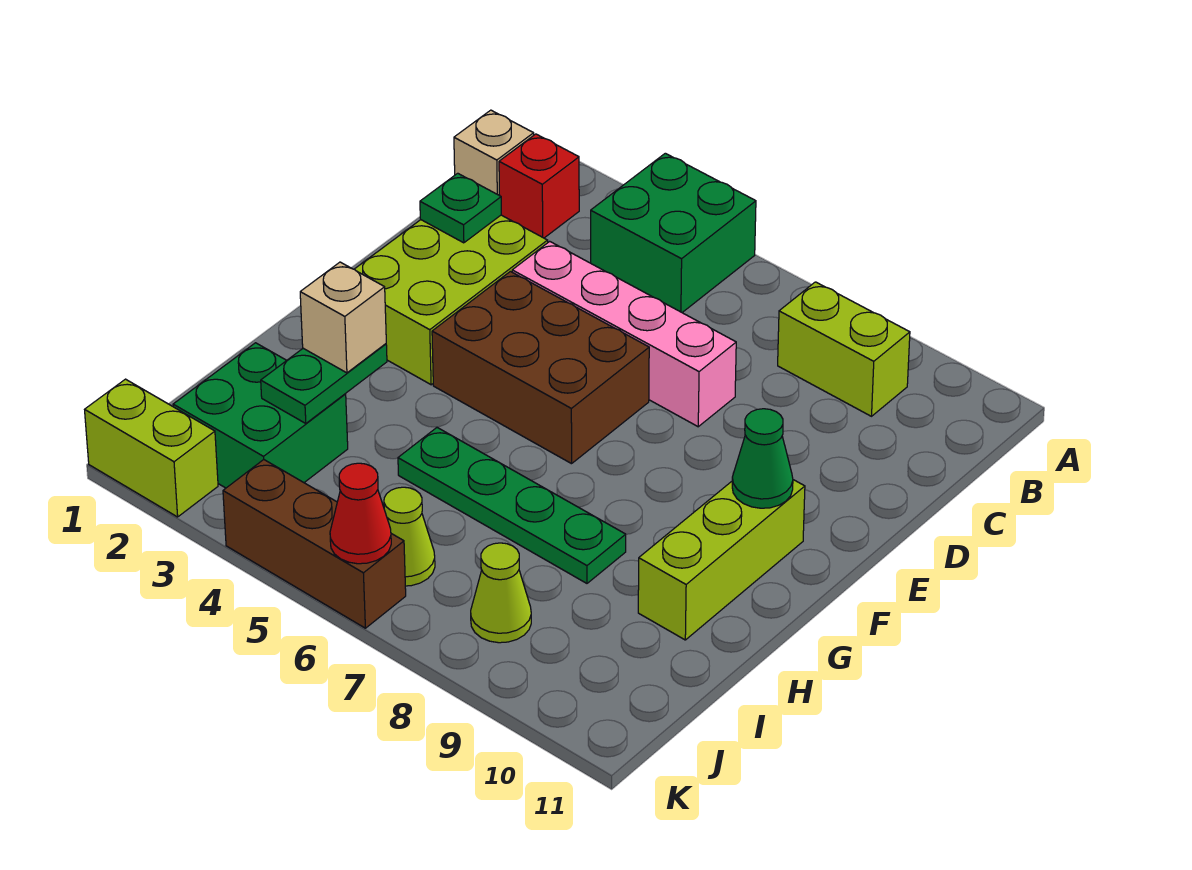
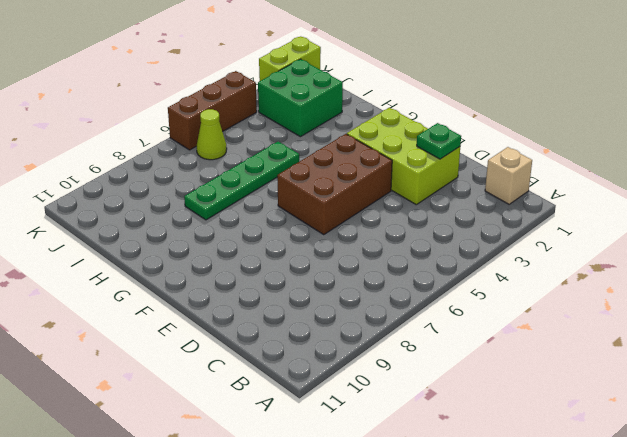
none -> green 2x2 brick [591,153,756,312]
none -> red 1x1 brick [499,134,579,238]
none -> lime 1x2 brick [778,282,910,416]

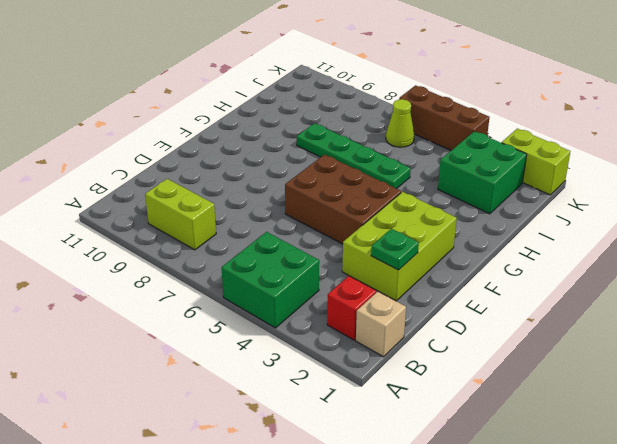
none -> pink 1x4 brick [512,241,736,427]
none -> lime 1x3 brick [638,480,805,640]
none -> lime 1x1 cone [471,543,531,643]

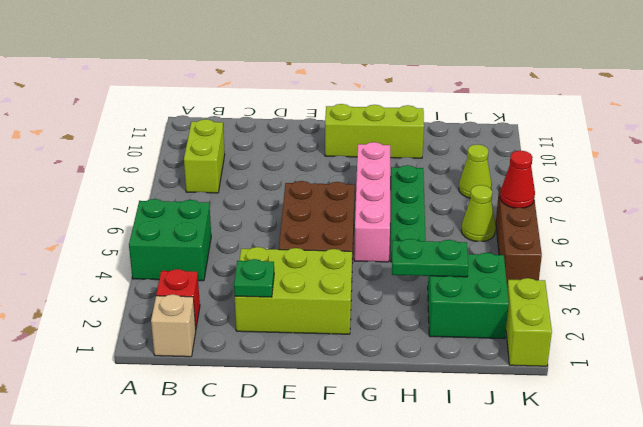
pink 1x4 brick [354,142,390,262] -> pink 1x4 brick moved to [512,241,736,427]
none -> green 1x1 cone [732,409,793,508]
none -> tan 1x1 brick [300,262,386,373]

